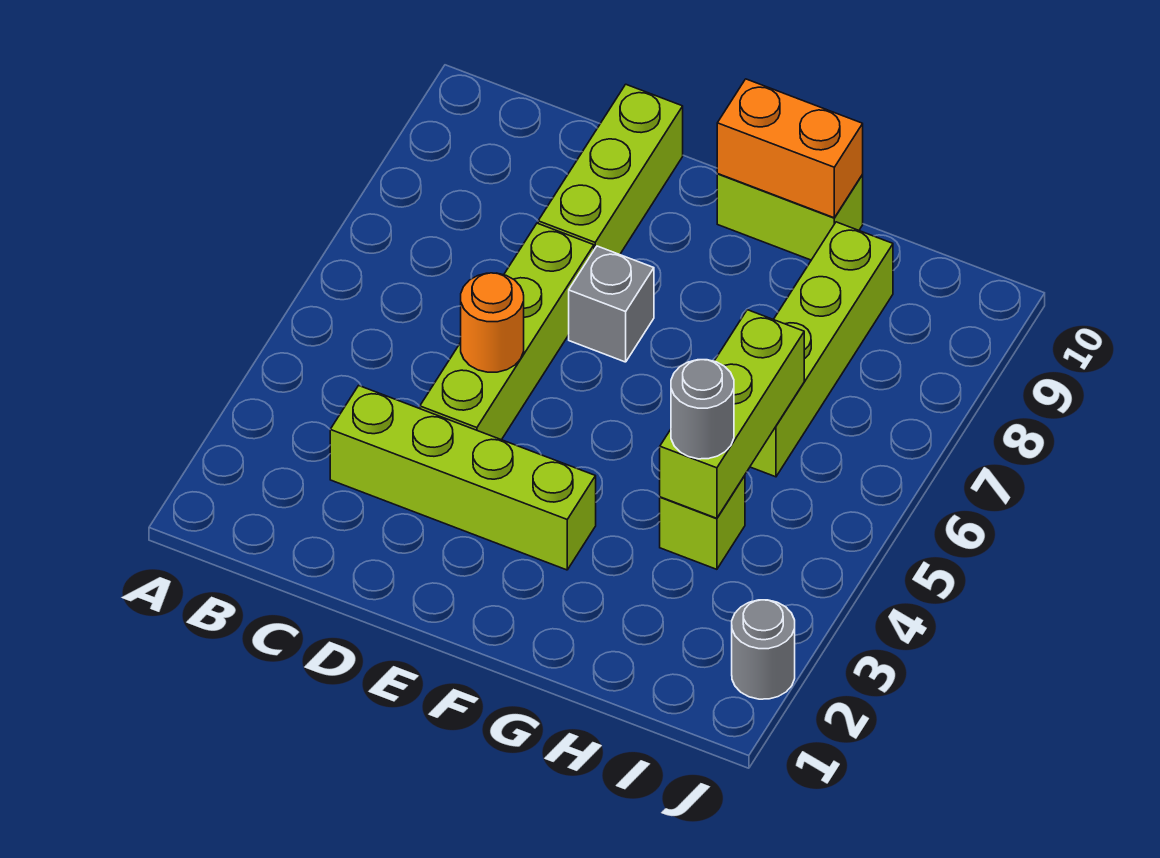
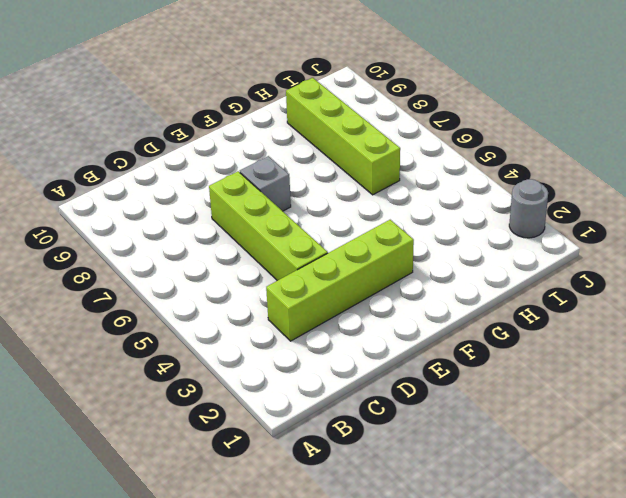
none -> lime 1x3 brick [538,84,683,255]
none -> lime 1x2 brick [717,174,863,260]
none -> lime 1x1 brick [660,476,745,569]

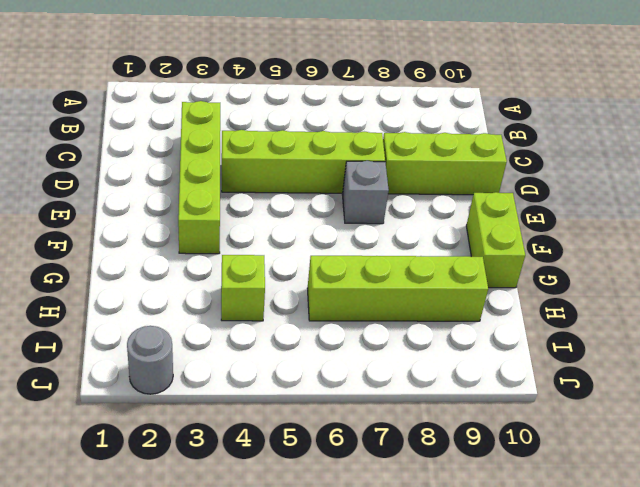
none -> orange 1x1 round brick [461,273,524,372]
none -> orange 1x2 brick [717,79,863,218]
none -> lime 1x3 brick [660,310,804,518]

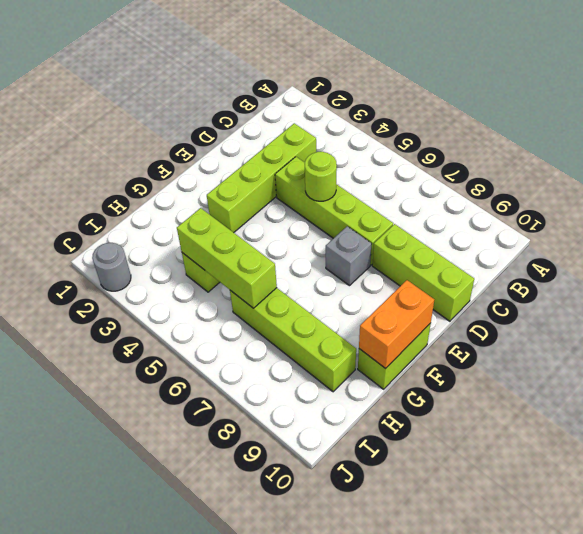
lime 1x1 round brick [305,152,337,201] -> orange 1x1 round brick [461,273,524,372]
none -> grey 1x1 round brick [671,360,734,459]

